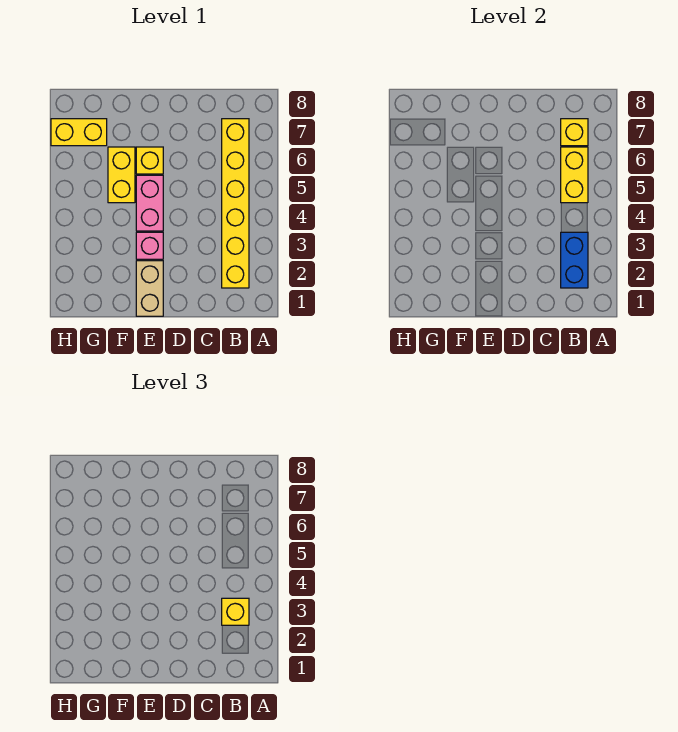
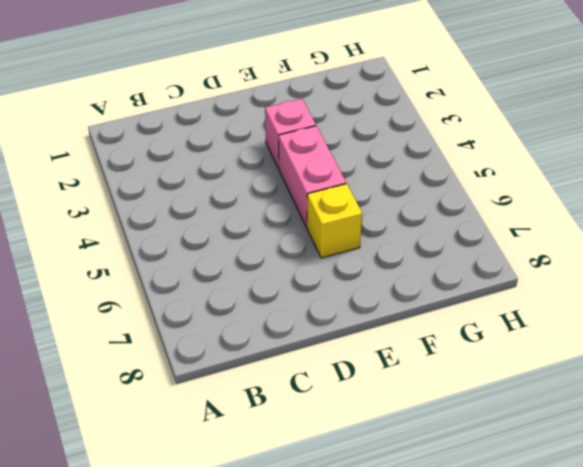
none -> yellow 1x6 brick [222,119,249,288]
none -> tan 1x2 brick [136,261,163,316]

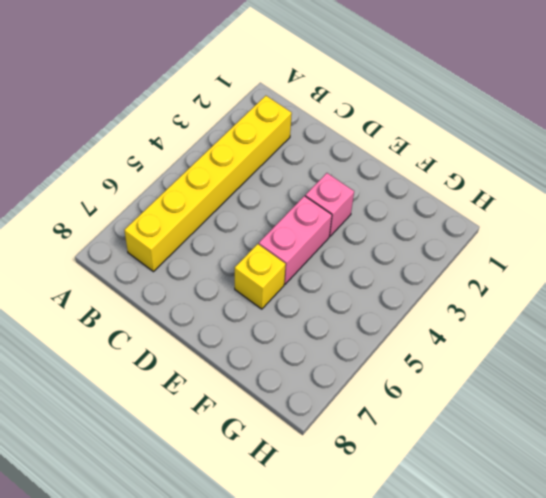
none -> tan 1x2 brick [136,261,163,316]
none -> yellow 1x2 brick [108,147,135,203]

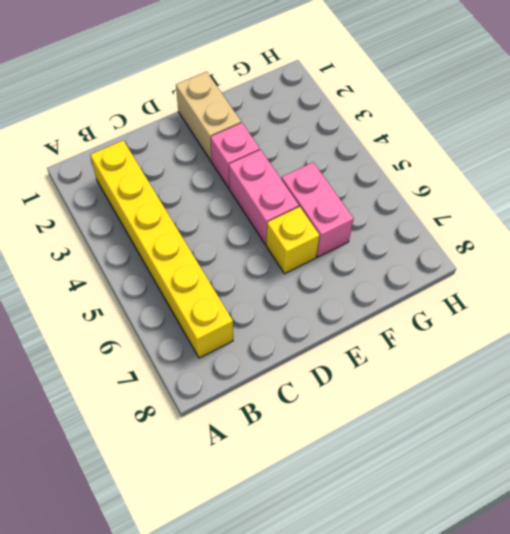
pink 1x2 brick [281,162,354,257] -> yellow 1x2 brick [108,147,135,203]
none -> yellow 1x2 brick [51,119,107,146]
none -> blue 1x2 brick [561,232,588,288]

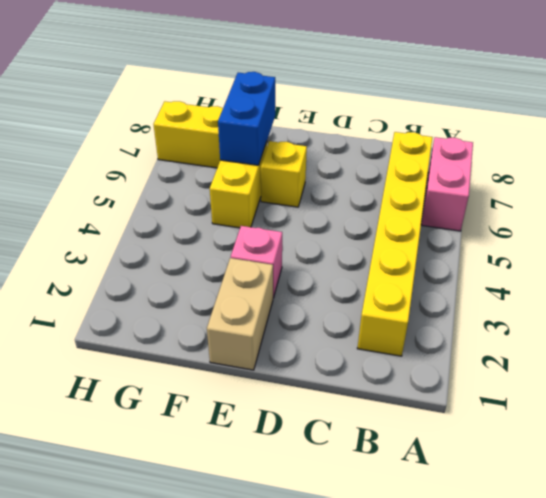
pink 1x2 brick [421,137,473,231] -> pink 1x2 brick moved to [136,175,163,231]
blue 1x2 brick [218,72,275,165] -> blue 1x2 brick moved to [561,232,588,288]
none -> yellow 1x2 brick [561,147,588,203]
none -> yellow 1x1 brick [561,119,588,146]

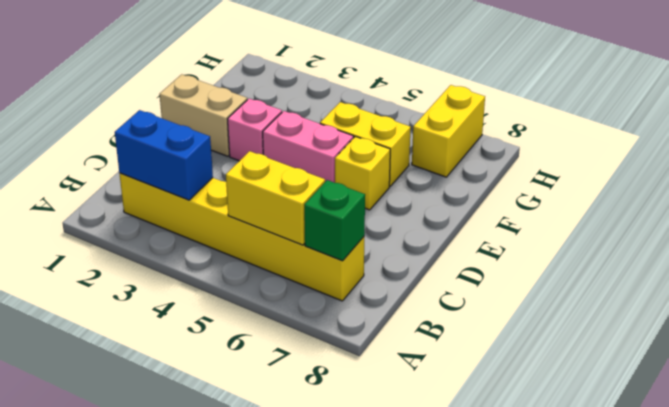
green 1x1 brick [304,180,365,261] -> yellow 1x1 brick [561,119,588,146]
none -> yellow 1x1 brick [222,598,249,625]

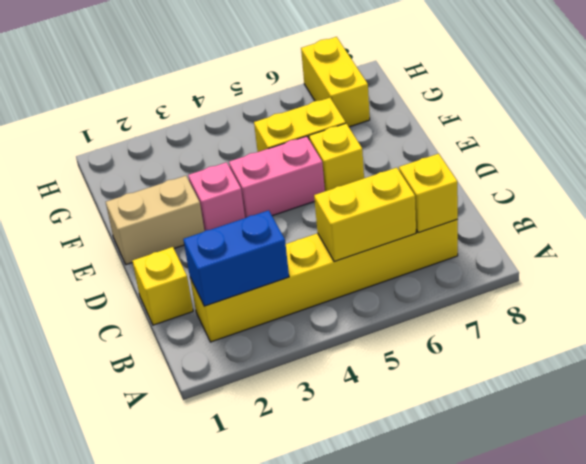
yellow 1x1 brick [132,247,193,325] -> yellow 1x1 brick moved to [222,598,249,625]

